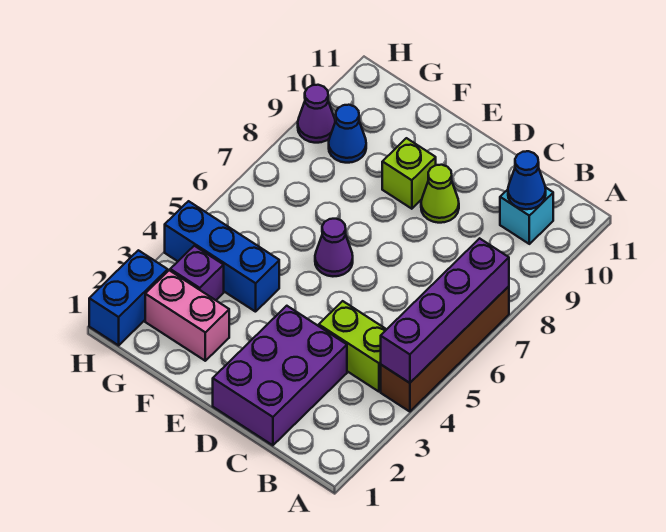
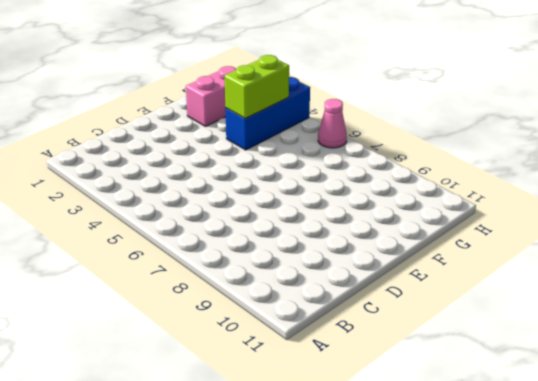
lime 1x2 brick [224,55,289,119] -> lime 1x2 brick moved to [319,301,387,392]
pink 1x1 cone [318,99,347,148] -> none
none -> brown 1x4 brick [381,286,509,412]
none -> cyan 1x1 brick [500,187,553,244]
none -> purple 2x3 brick [213,306,347,445]

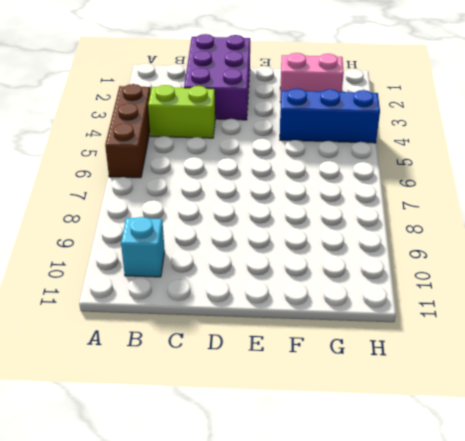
brown 1x3 brick [105,84,151,178] -> brown 1x4 brick [381,286,509,412]
none -> lime 1x1 cone [421,165,459,223]
none -> purple 1x1 cone [315,219,353,276]
none -> lime 1x1 brick [382,138,436,209]

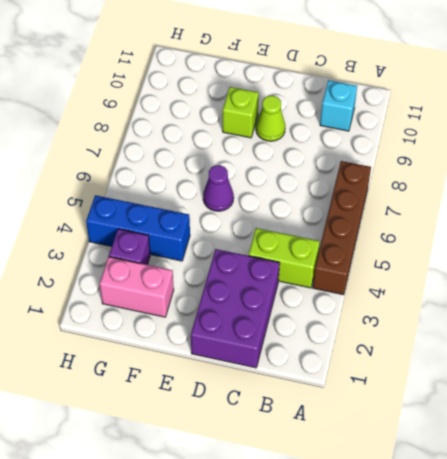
none -> blue 1x1 cone [329,105,366,163]
none -> blue 1x2 brick [89,250,168,345]
none -> purple 1x1 cone [298,85,335,143]

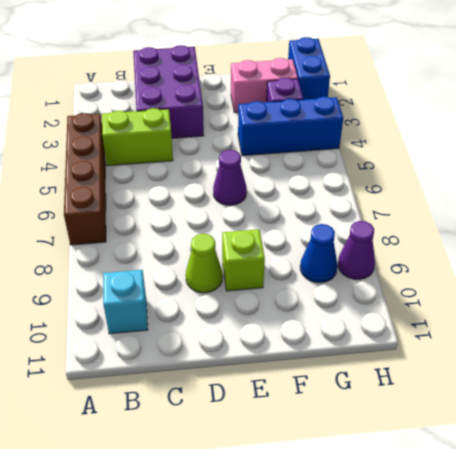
none -> purple 1x4 brick [381,238,509,383]
none -> blue 1x1 cone [508,151,546,209]

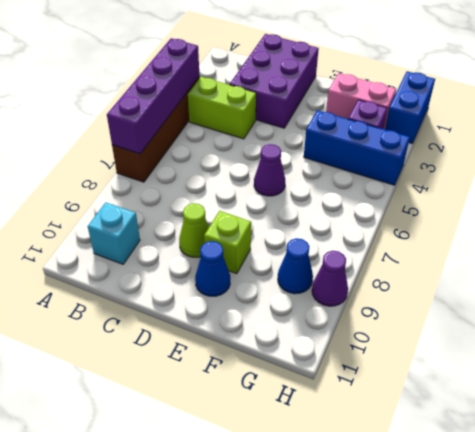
blue 1x1 cone [195,241,230,296] -> blue 1x1 cone moved to [508,151,546,209]

